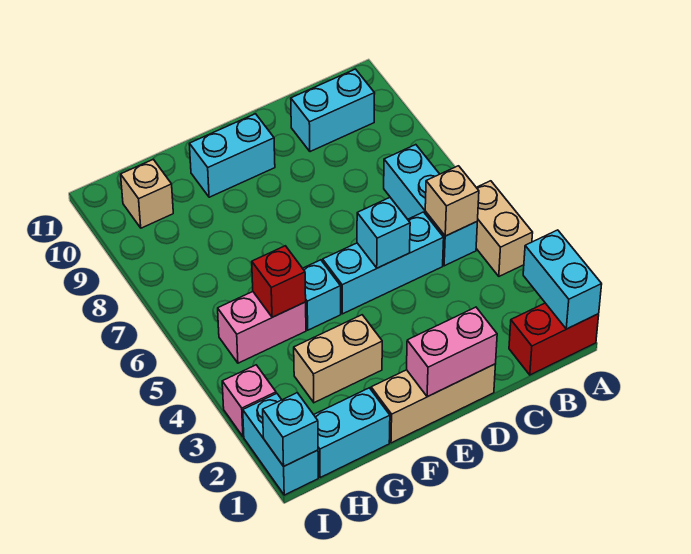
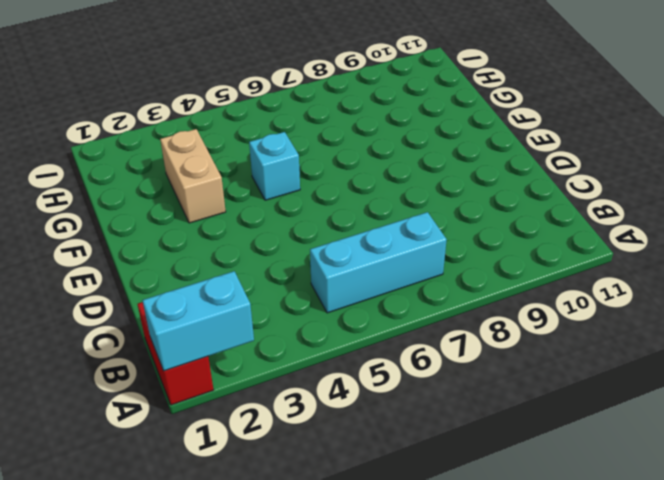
none -> tan 1x2 brick [476,181,533,276]
none -> cyan 1x2 brick [291,69,375,152]
none -> cyan 1x3 brick [323,212,444,314]

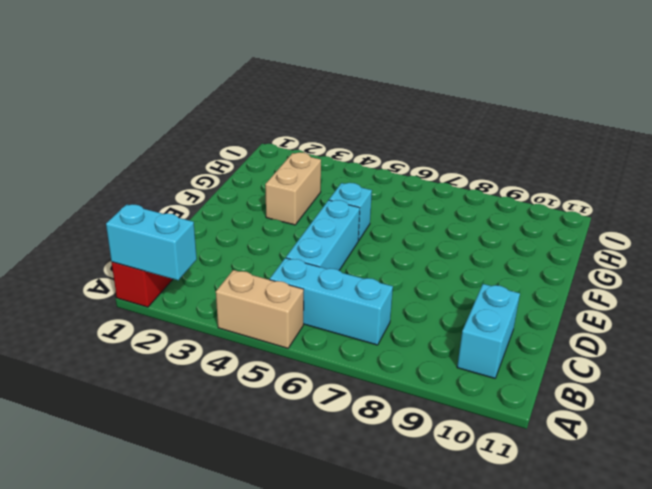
none -> tan 1x3 brick [371,364,496,443]
none -> cyan 1x2 brick [189,114,275,197]
none -> cyan 1x2 brick [314,388,390,477]

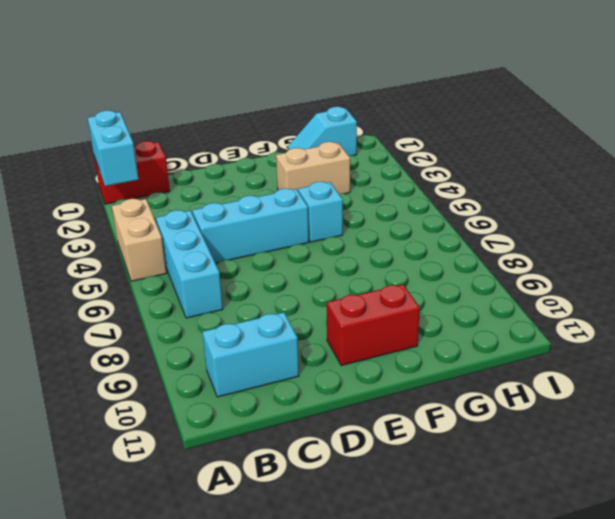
red 1x2 brick [327,284,420,365] -> cyan 1x2 brick [189,114,275,197]
cyan 1x2 slope [288,107,357,156] -> cyan 1x2 brick [314,388,390,477]
none -> tan 1x3 brick [371,364,496,443]
none -> pink 1x2 brick [218,292,306,363]
none -> tan 1x1 brick [121,159,173,228]

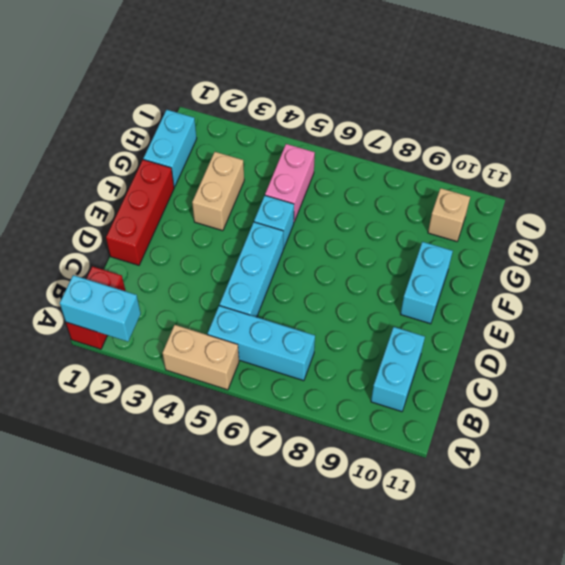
red 1x3 brick [106,160,174,265] -> tan 1x3 brick [371,364,496,443]
none -> cyan 1x2 brick [243,394,318,495]
none -> pink 1x1 brick [222,365,276,437]
none -> tan 1x1 brick [425,166,479,236]

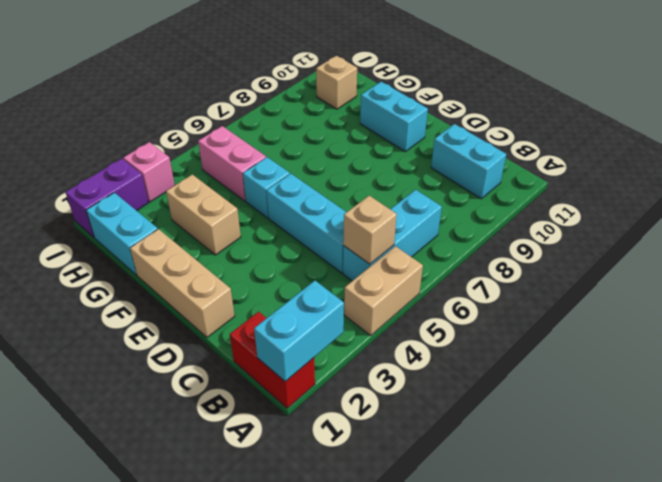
purple 1x2 brick [66,159,148,237] -> cyan 1x2 brick [243,394,318,495]
none -> pink 1x2 brick [407,307,497,397]
none -> cyan 1x1 brick [357,198,410,268]
none -> red 1x1 brick [252,246,306,317]

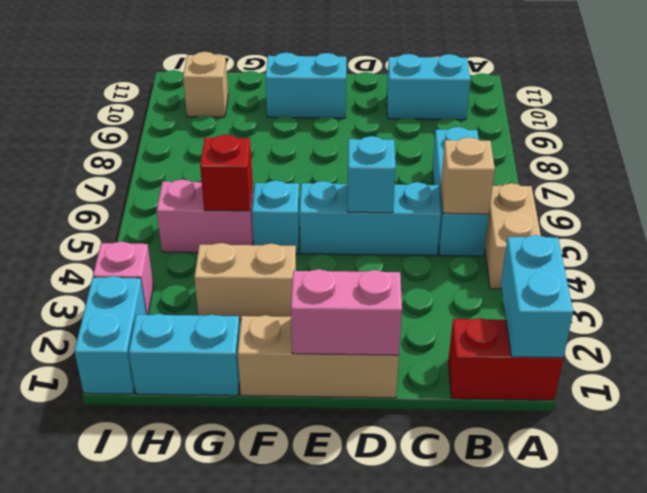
none -> cyan 1x1 brick [263,393,318,466]

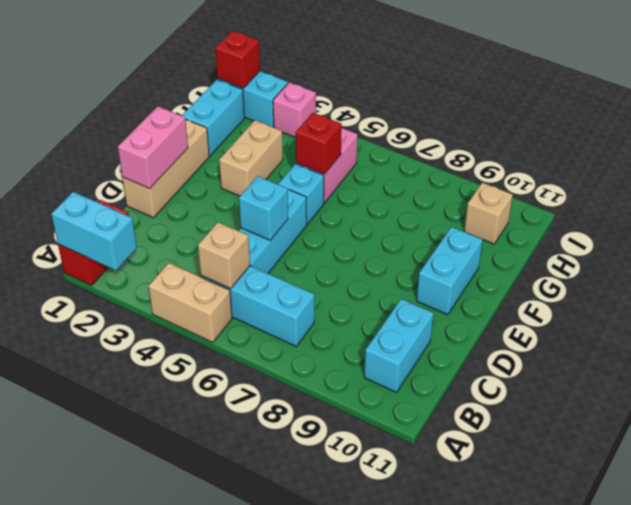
red 1x1 brick [215,31,260,88] -> cyan 1x1 brick [263,393,318,466]

